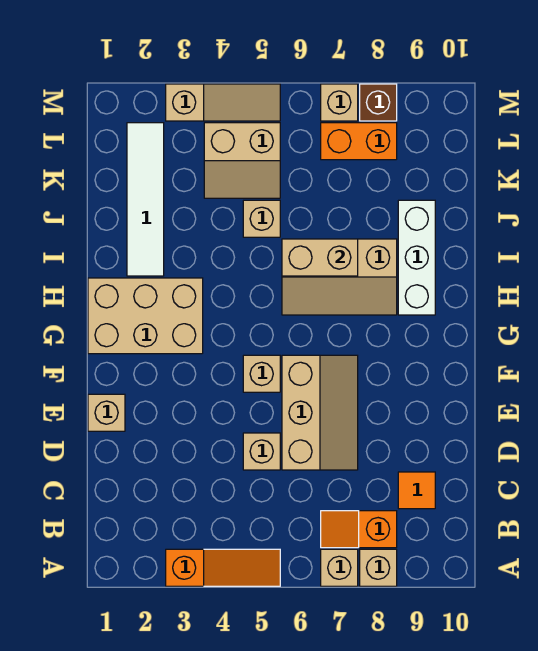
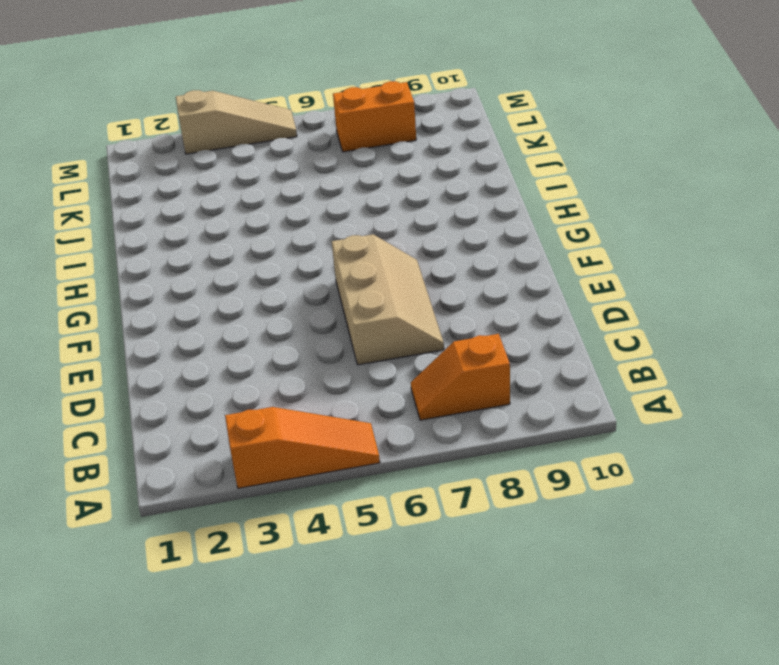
none -> tan 1x1 brick [321,549,358,586]
none -> tan 1x1 brick [360,549,397,586]
none -> orange 1x1 tile [398,472,435,509]

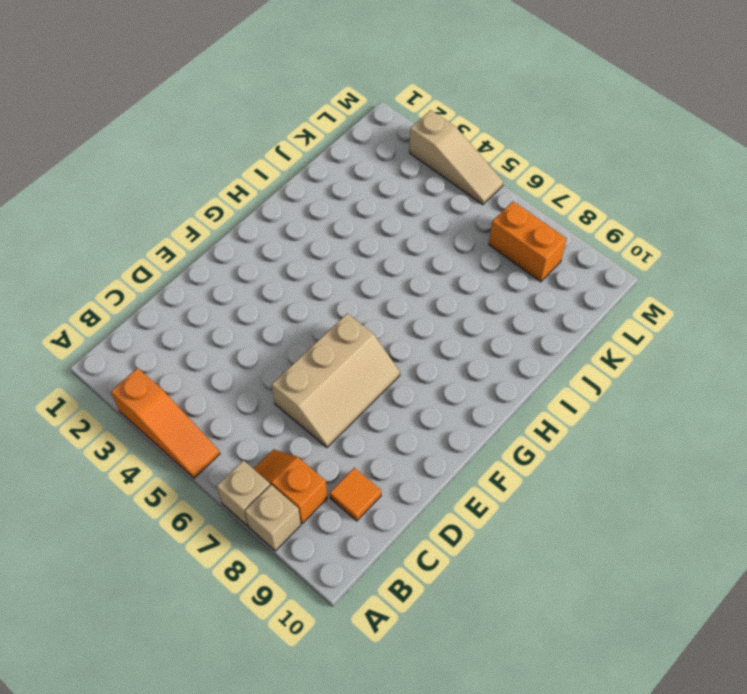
none -> tan 1x1 brick [243,433,280,470]
none -> tan 1x1 brick [88,394,125,431]
none -> tan 1x1 brick [243,355,280,392]

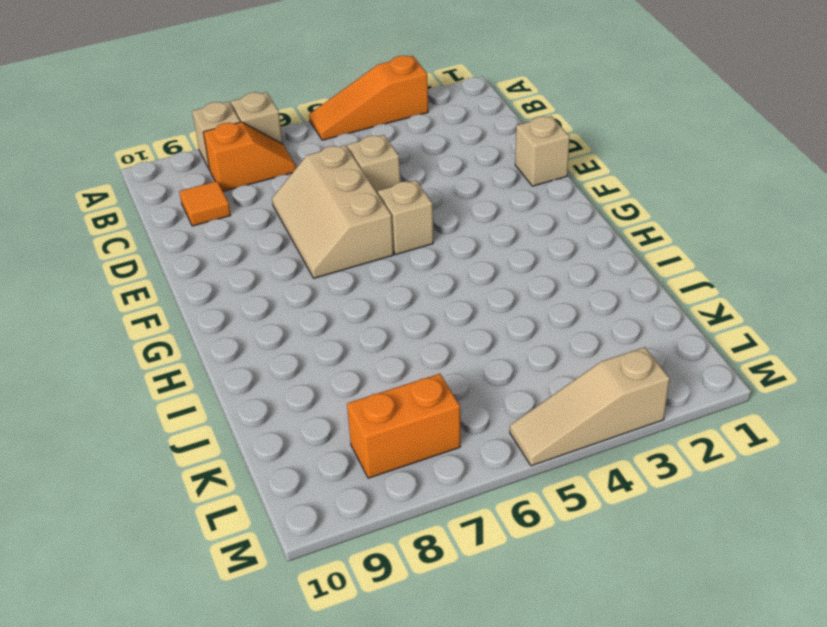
none -> tan 2x3 brick [88,278,203,354]
none -> tan 2x3 slope [282,239,397,315]
none -> white 1x3 brick [398,200,435,315]

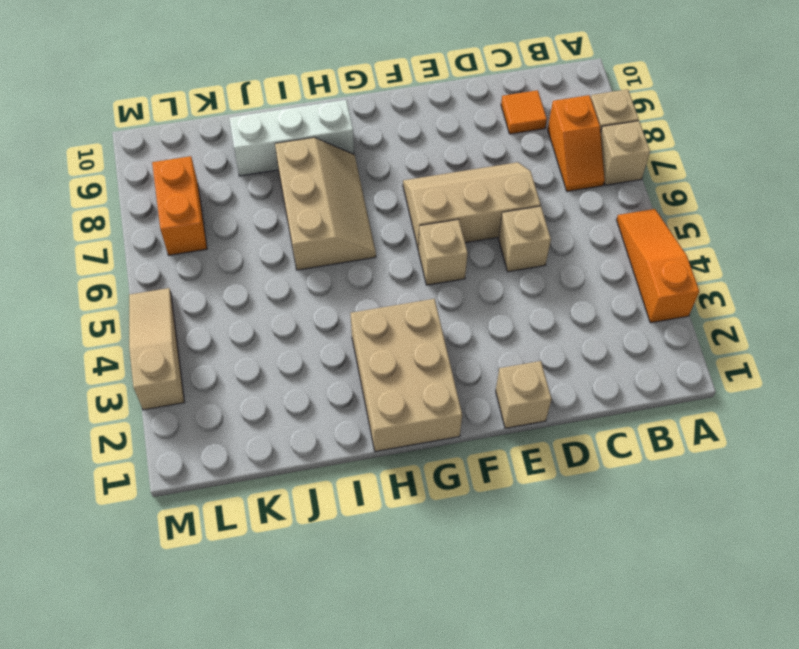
none -> white 1x4 tile [127,123,164,276]
none -> tan 1x1 brick [243,200,280,237]
none -> tan 2x2 slope [204,123,280,198]

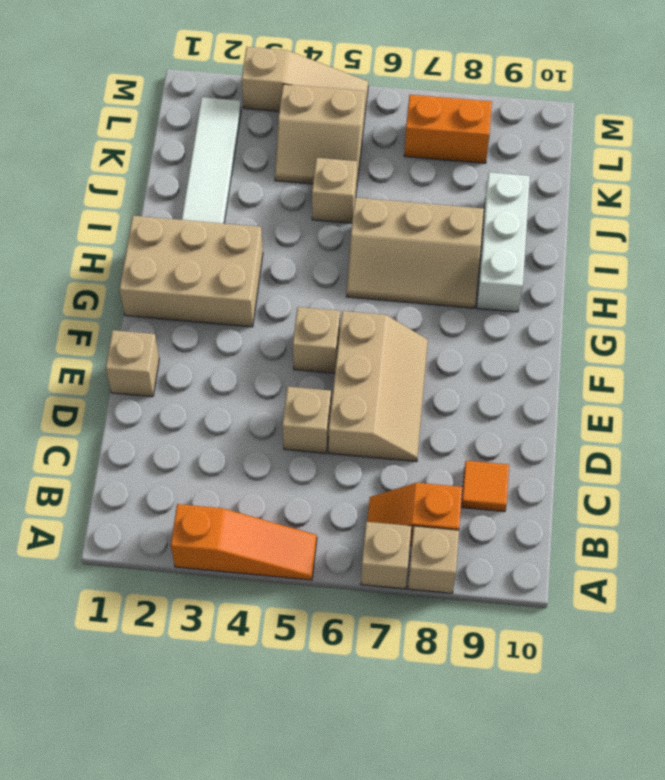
none -> tan 1x1 brick [321,84,358,121]
none -> brown 1x1 brick [360,84,397,121]
none -> tan 1x2 brick [282,239,358,276]

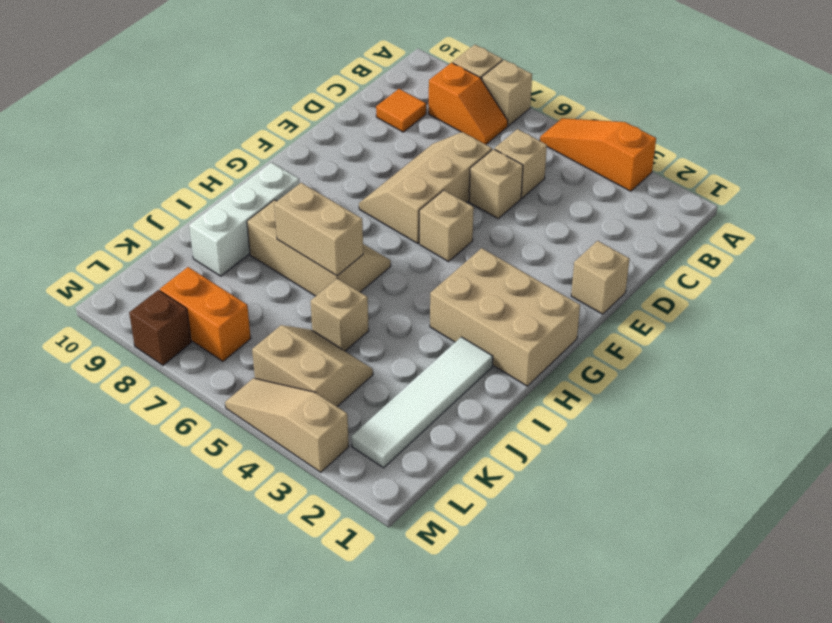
tan 1x1 brick [495,129,547,198] -> tan 1x1 brick moved to [321,84,358,121]

